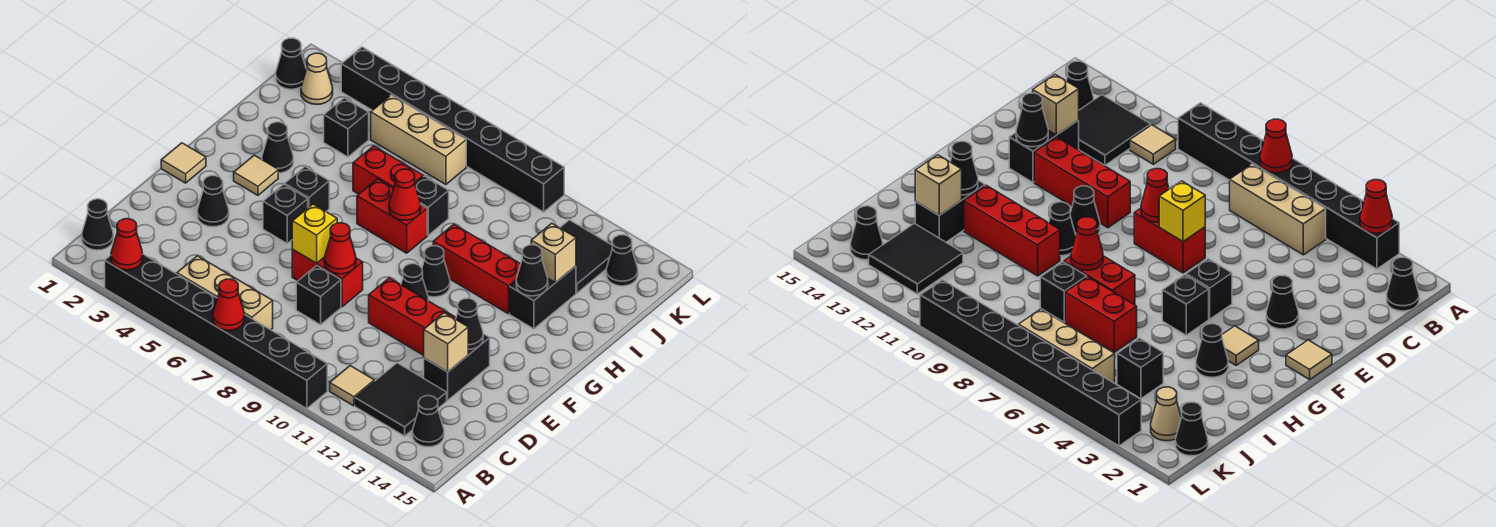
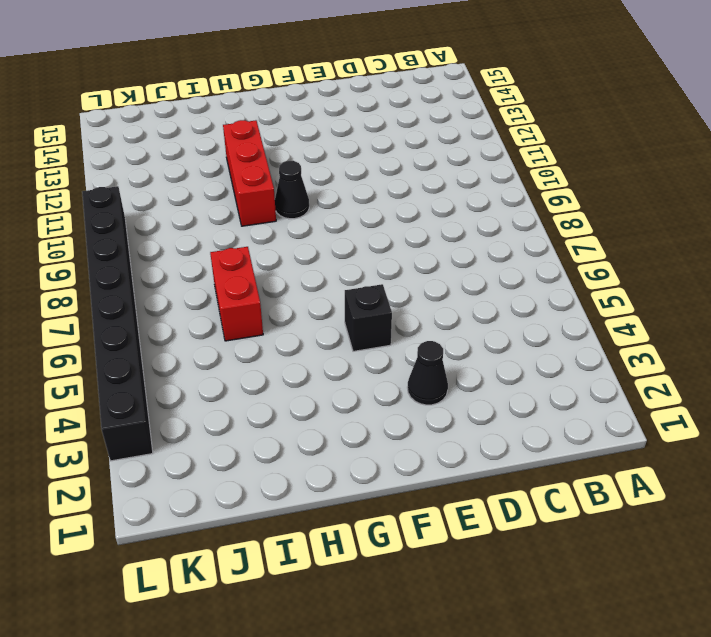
none -> black 1x8 brick [105,254,327,409]
none -> black 1x1 cone [82,199,113,250]
none -> tan 1x3 brick [177,256,273,330]
none -> tan 1x1 tile [330,366,374,406]

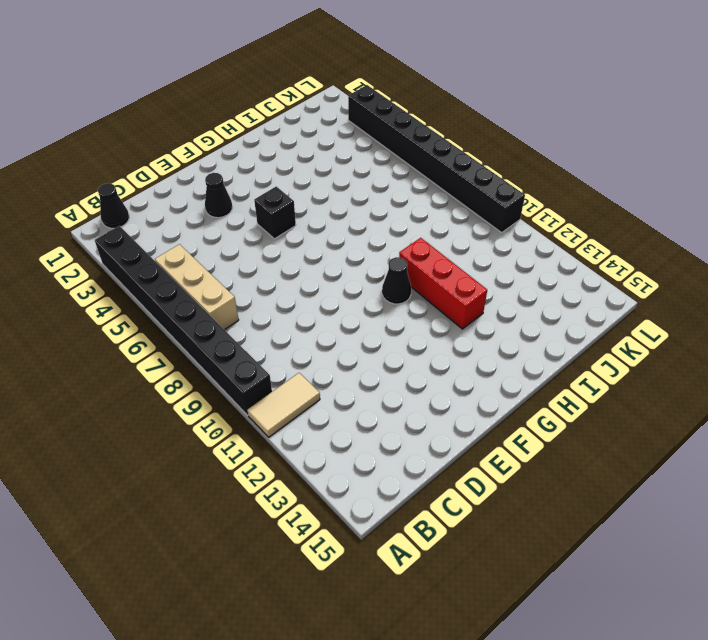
tan 1x2 tile [247,373,320,437] -> tan 1x1 tile [330,366,374,406]
none -> black 2x2 tile [355,363,447,436]
none -> black 1x1 cone [412,396,444,447]
none -> black 1x1 brick [296,266,341,325]
none -> black 1x2 brick [424,334,490,400]

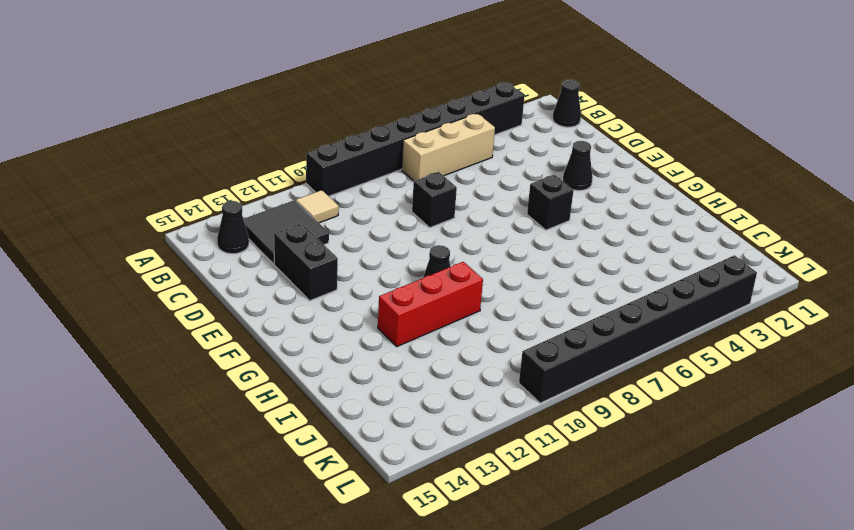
none -> red 1x2 brick [292,249,363,307]
none -> red 1x3 brick [369,278,456,355]
none -> tan 1x1 tile [161,143,206,183]
none -> black 1x1 cone [401,264,428,300]

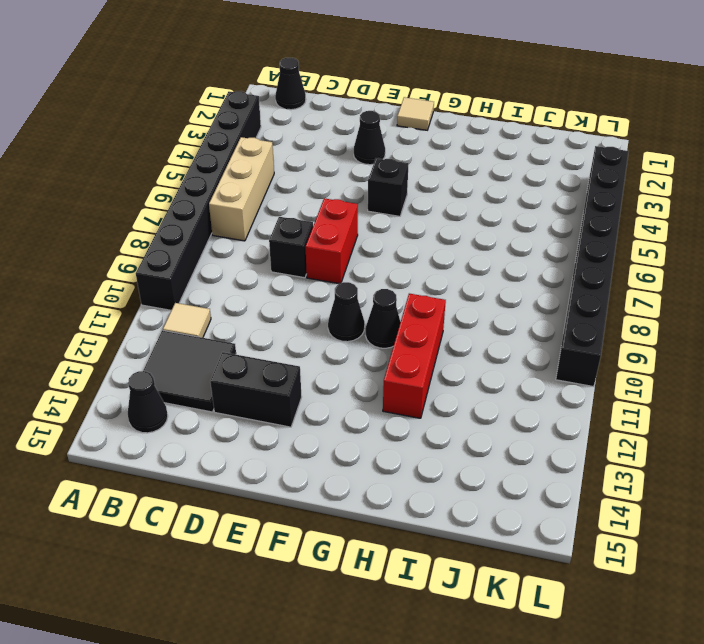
none -> red 1x3 brick [369,278,456,355]
none -> tan 1x1 tile [234,155,278,195]
none -> black 1x1 brick [285,167,329,211]
none -> black 1x1 cone [262,122,293,173]

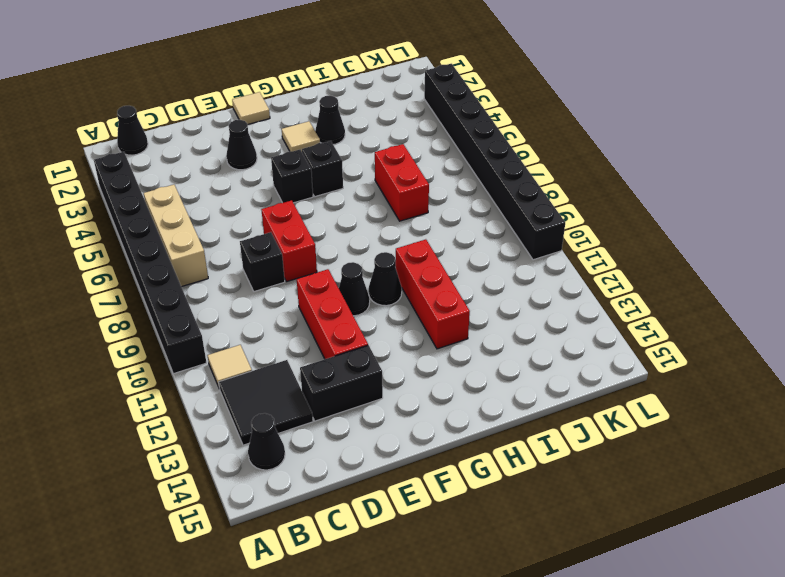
none -> red 1x2 brick [357,179,427,253]
none -> black 1x2 brick [510,266,576,329]
none -> black 1x1 brick [415,176,449,235]
none -> black 1x1 brick [324,98,369,157]

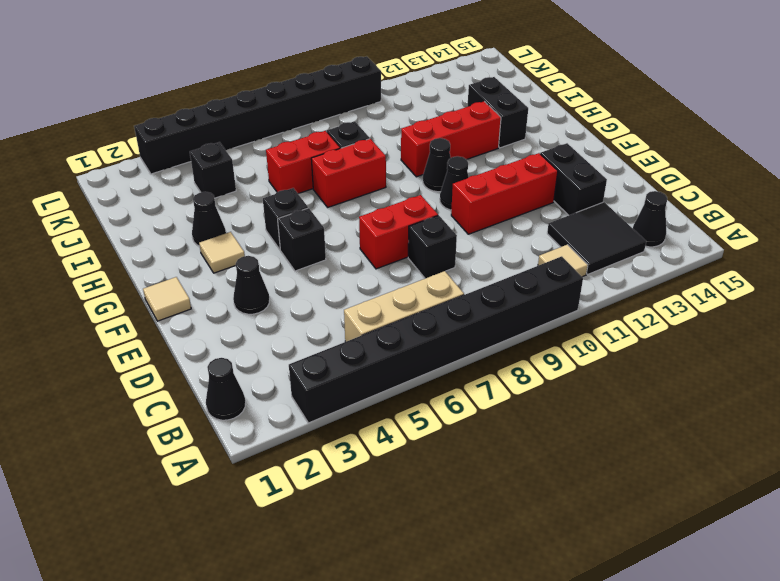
none -> black 2x2 tile [560,220,613,293]
none -> black 1x1 cone [276,38,306,89]
none -> tan 1x1 cone [301,53,333,104]
none -> tan 1x3 brick [371,95,466,184]

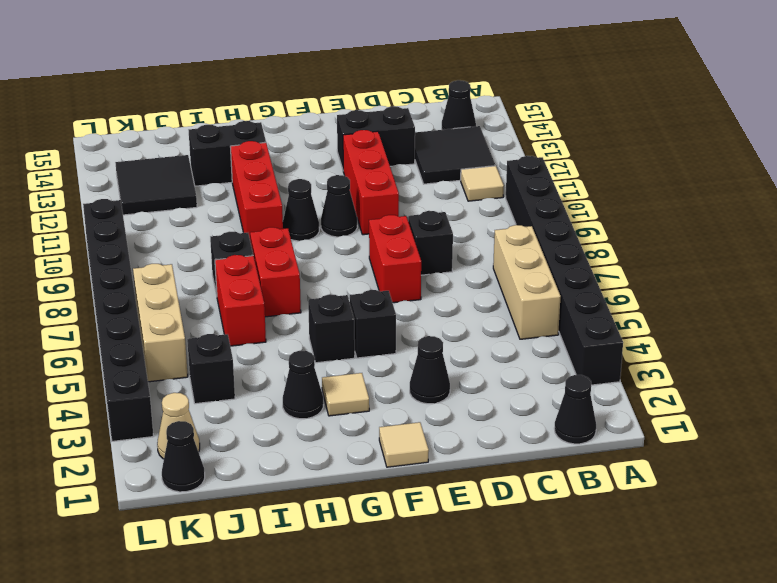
none -> black 1x1 cone [606,235,638,286]
none -> red 1x1 cone [111,219,143,270]
none -> red 1x1 cone [213,279,244,330]
none -> tan 1x1 brick [424,313,468,372]

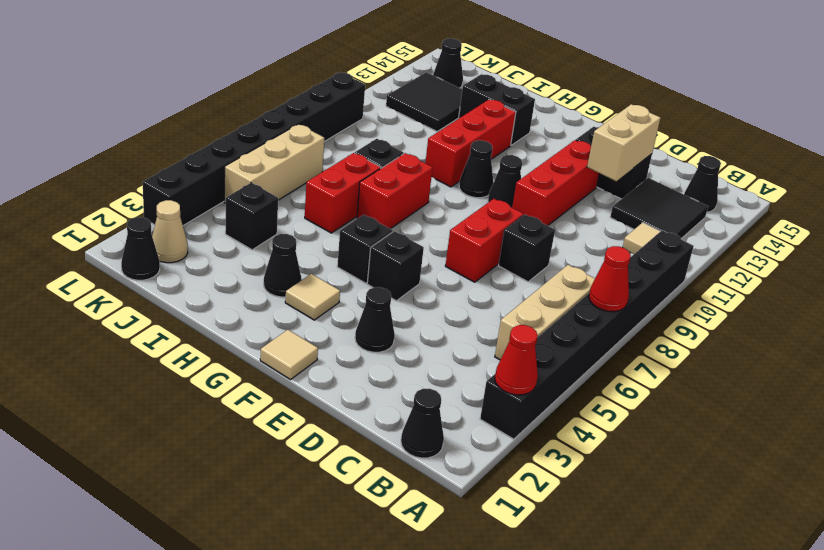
tan 1x2 brick [587,104,660,181] -> tan 1x1 brick [424,313,468,372]
none -> yellow 1x1 brick [292,204,337,263]
none -> red 1x1 cone [324,223,356,274]
none -> black 1x1 cone [456,298,483,350]
none -> red 1x1 cone [389,169,421,220]

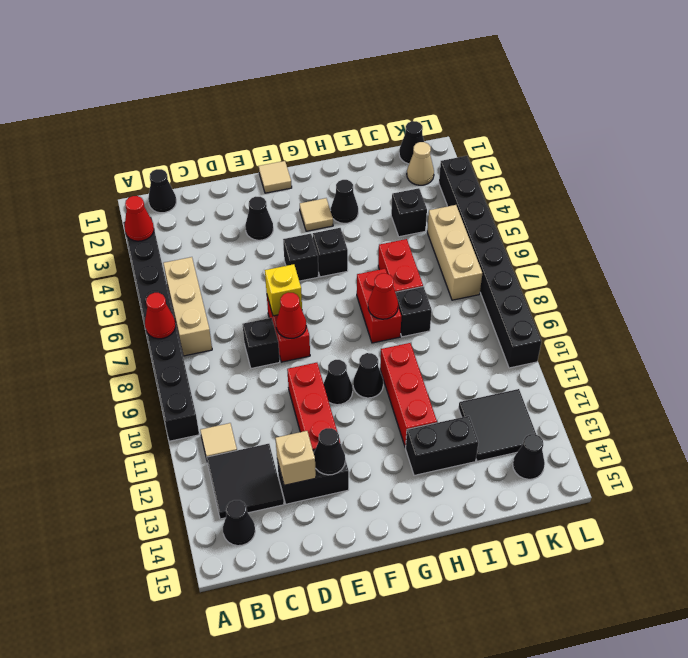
none -> black 1x1 cone [516,245,548,296]
none -> tan 1x1 brick [531,223,576,283]

